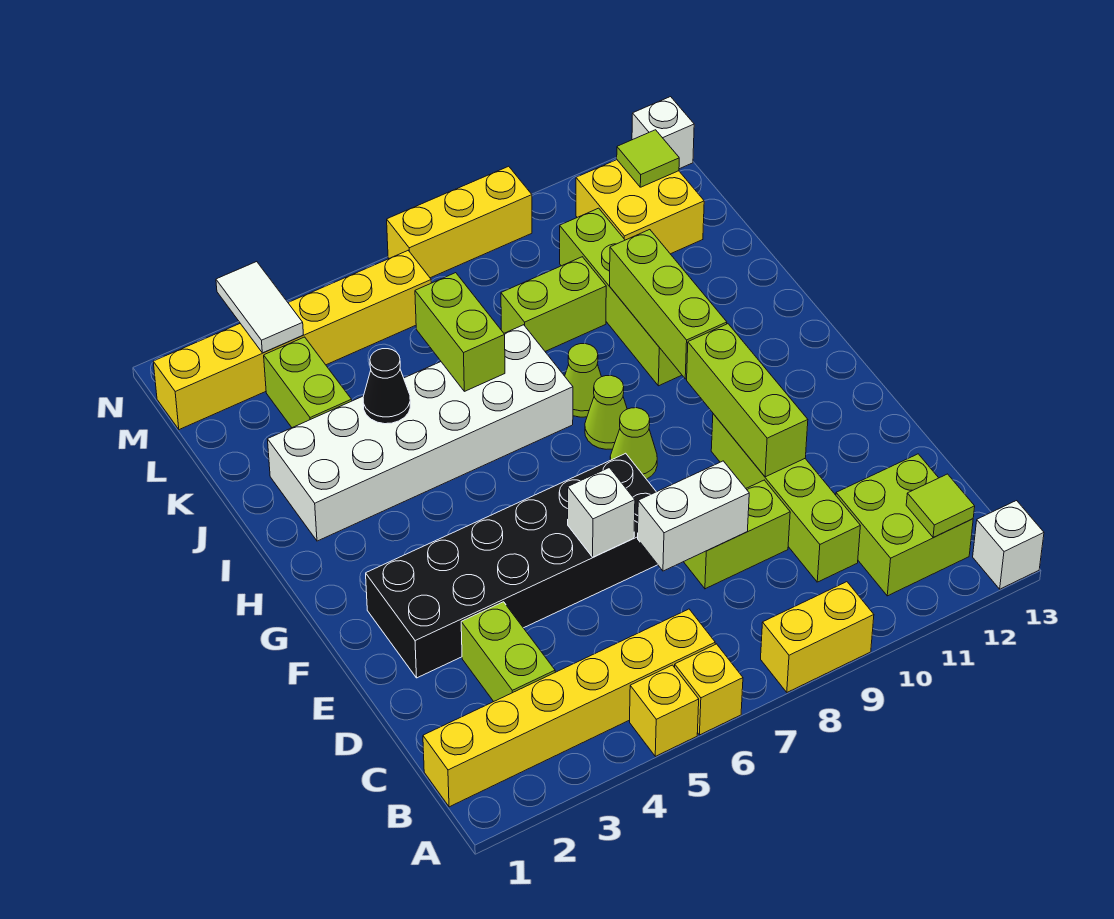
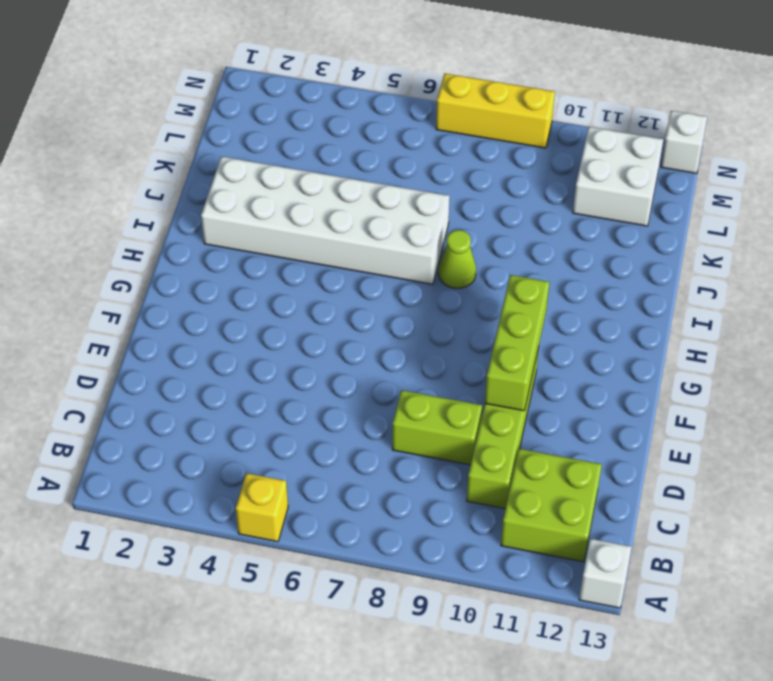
white 2x2 brick [573,127,663,226] -> yellow 2x2 brick [576,160,704,254]
none -> yellow 1x1 brick [675,644,743,735]
none -> yellow 1x2 brick [761,582,874,692]
none -> yellow 1x6 brick [423,609,715,807]
none -> lime 1x2 brick [461,602,555,701]

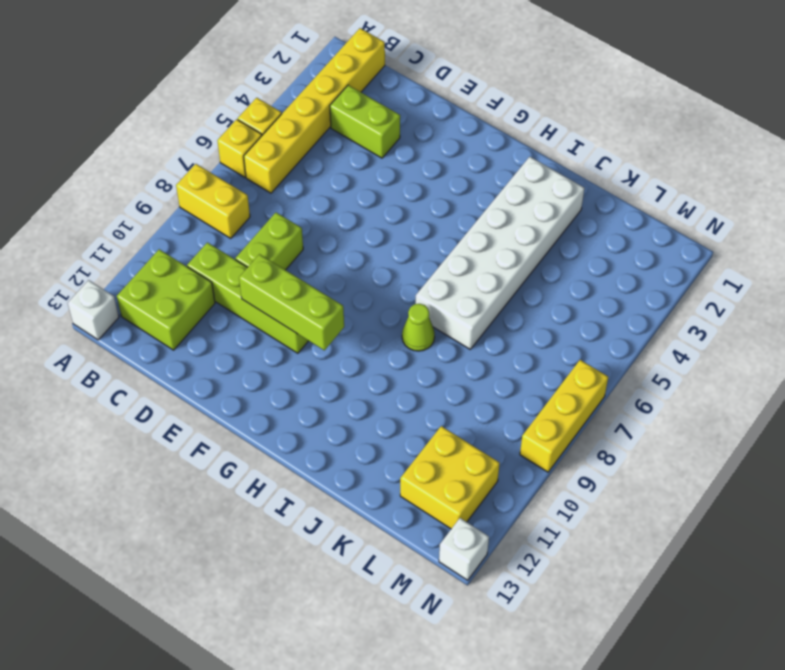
yellow 1x2 brick [176,164,250,238] -> yellow 1x2 brick turned to [761,582,874,692]
none -> black 2x6 brick [366,453,658,678]
none -> lime 1x1 cone [610,407,657,479]
none -> lime 1x1 cone [585,376,627,449]
none -> lime 1x4 brick [560,208,682,386]

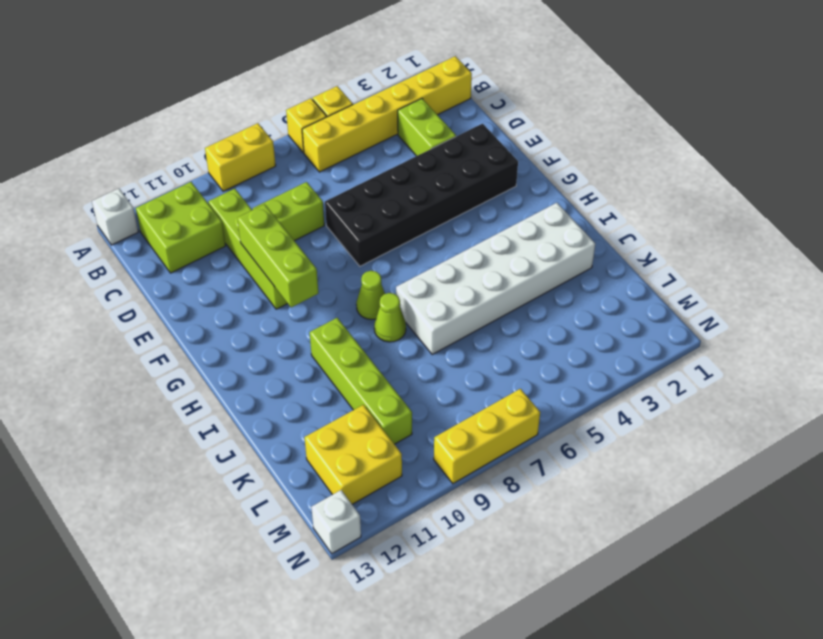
none -> lime 1x1 cone [610,407,657,479]
none -> lime 1x2 brick [264,337,352,428]
none -> lime 1x2 brick [501,257,606,351]
none -> yellow 1x6 brick [153,251,431,430]

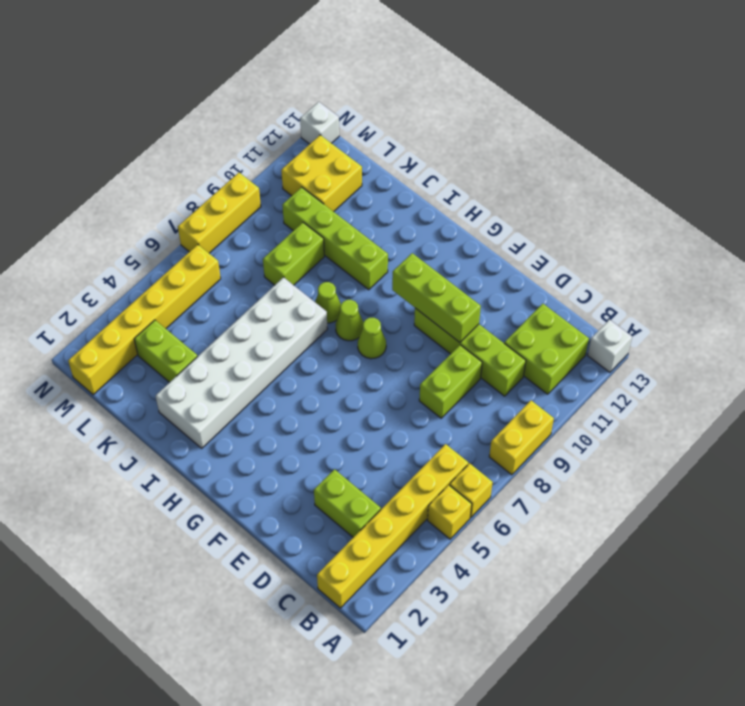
none -> black 2x6 brick [366,453,658,678]
none -> lime 1x1 tile [906,474,975,537]
none -> white 1x2 brick [638,461,749,571]
none -> white 1x1 brick [568,468,635,557]

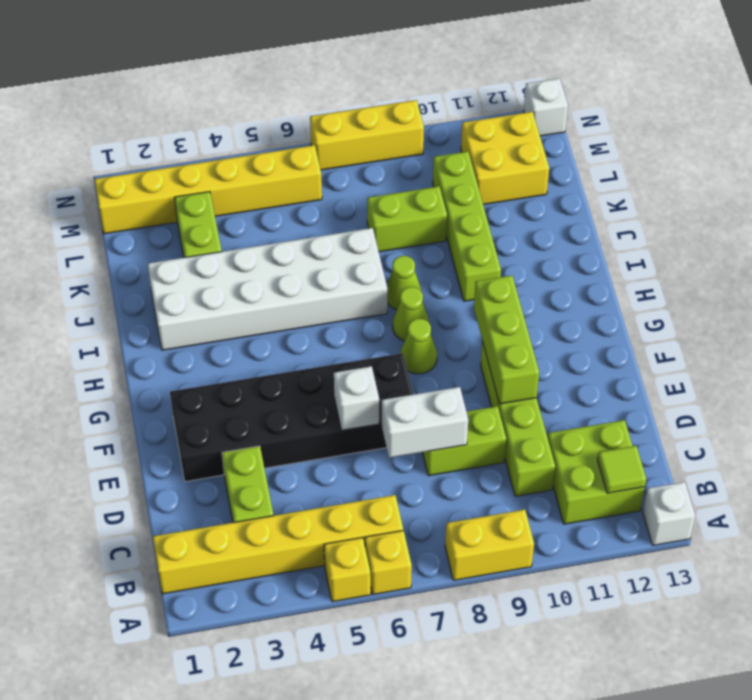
none -> lime 1x3 brick [610,230,727,379]
none -> black 1x1 cone [363,349,410,424]
none -> lime 1x2 brick [415,273,505,391]
none -> white 1x2 tile [216,262,303,353]

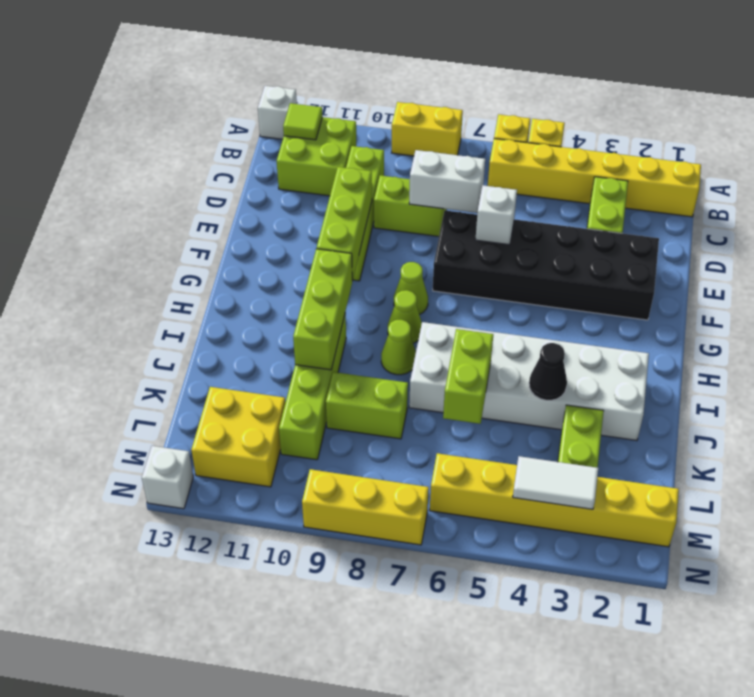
white 1x2 tile [513,456,598,509] -> white 1x2 tile turned to [216,262,303,353]
none -> lime 1x1 tile [617,130,679,187]

